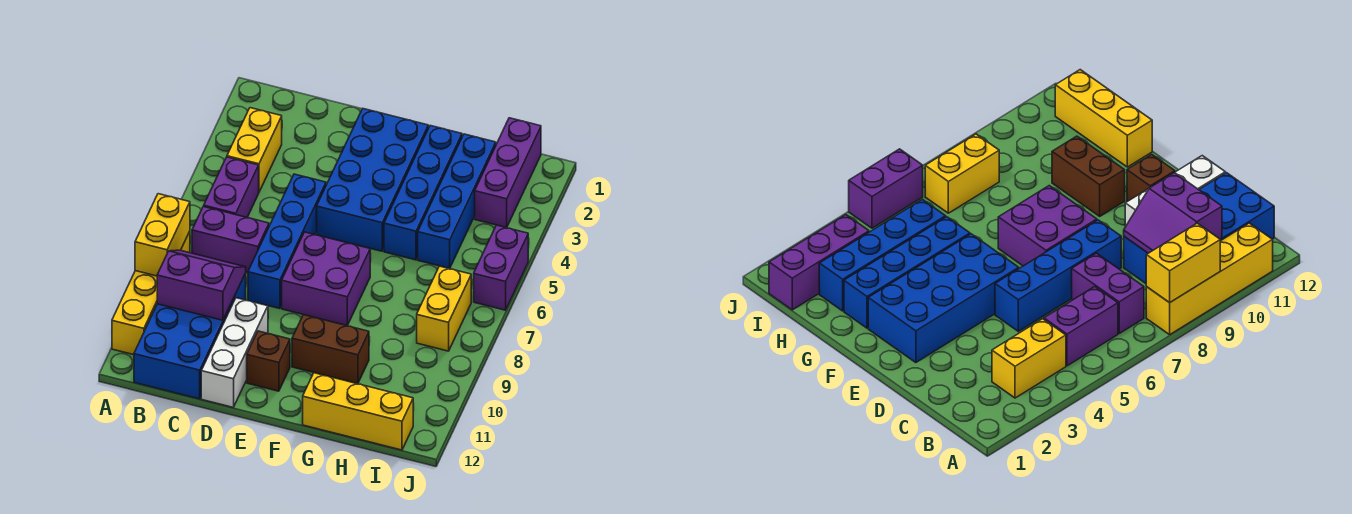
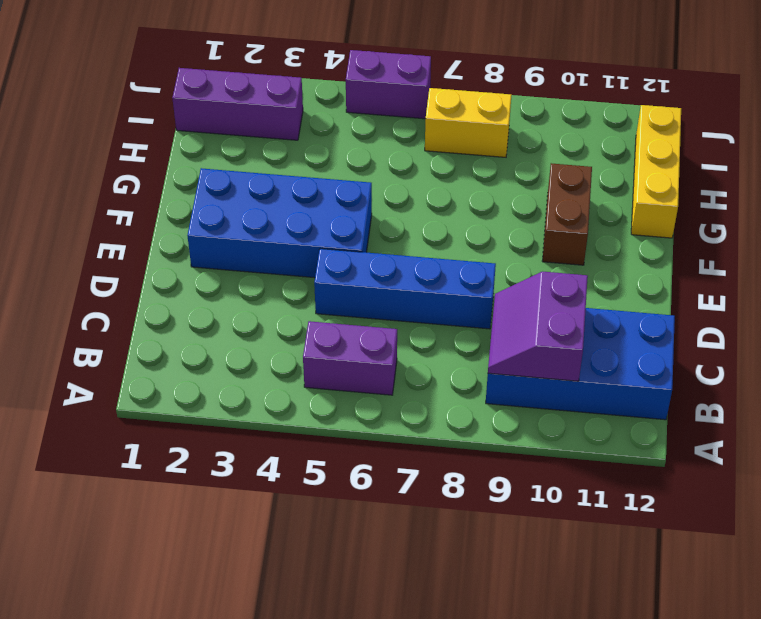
none -> yellow 1x4 brick [112,231,190,355]
none -> yellow 1x2 brick [227,108,282,192]
none -> purple 1x2 brick [192,206,269,273]

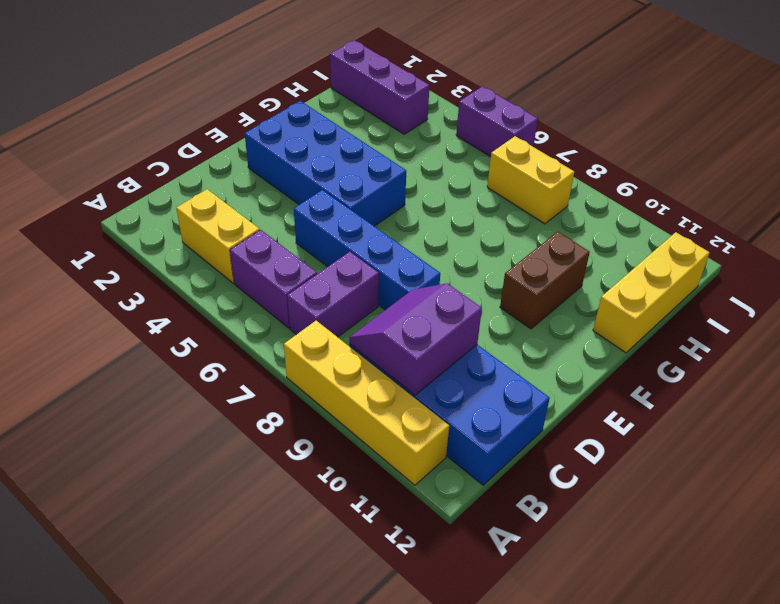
none -> white 1x3 brick [201,298,268,407]
none -> purple 2x2 brick [282,232,370,326]
none -> brown 1x1 brick [247,331,290,391]

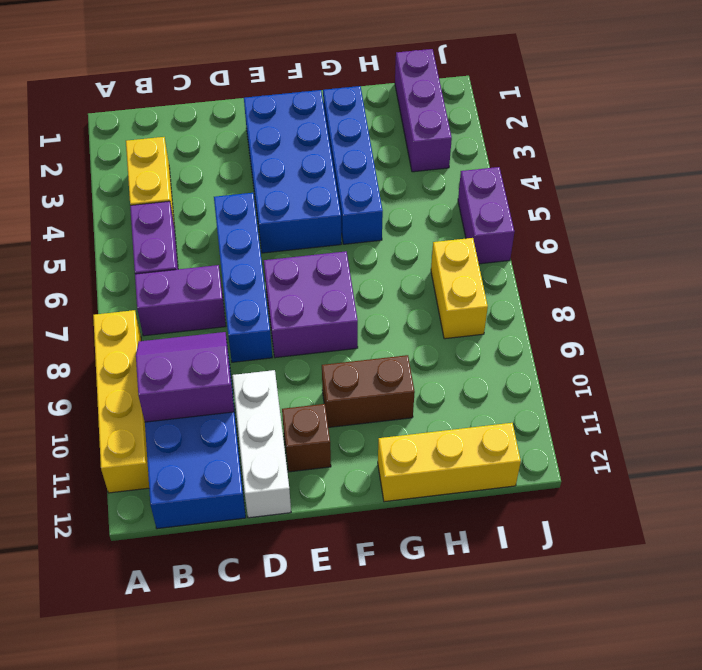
none -> blue 1x4 brick [418,134,496,269]
none -> yellow 1x2 brick [135,194,190,276]

